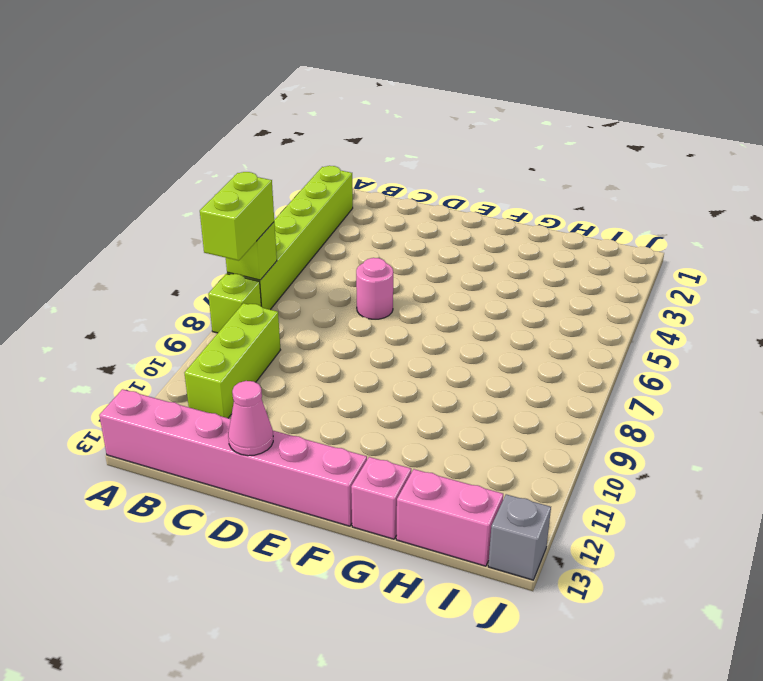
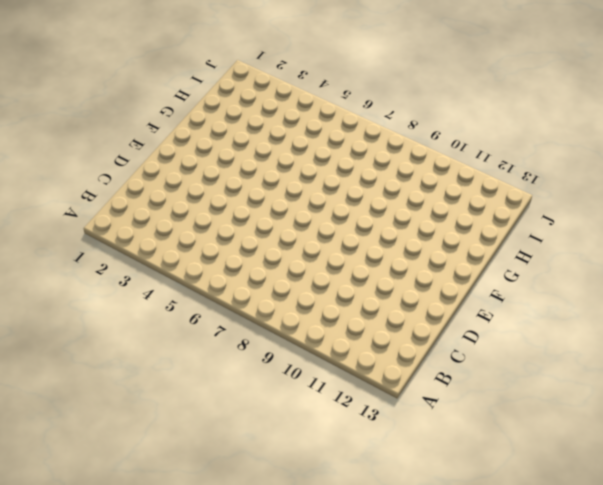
none -> lime 1x6 brick [227,166,353,310]
none -> lime 1x1 brick [208,274,261,333]

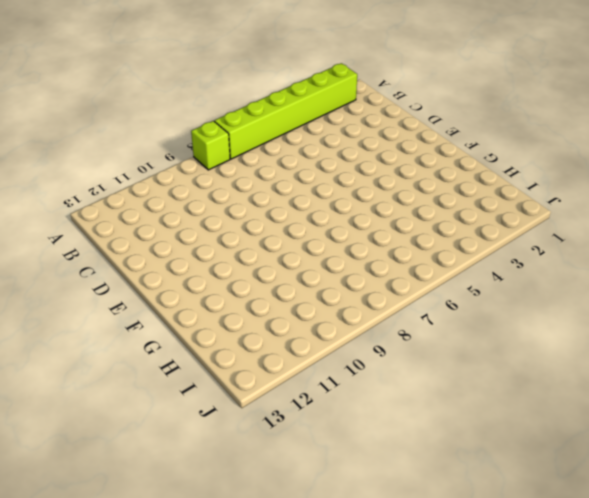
none -> pink 1x6 brick [99,389,367,526]
none -> lime 1x3 brick [185,303,280,418]

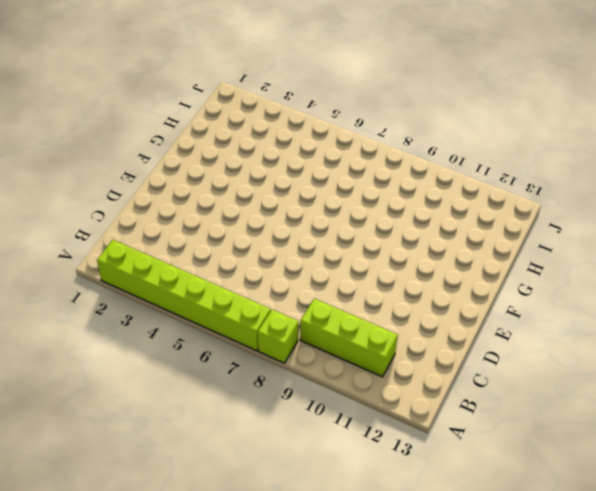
none -> pink 1x6 brick [99,389,367,526]
none -> pink 1x1 round brick [356,258,393,319]

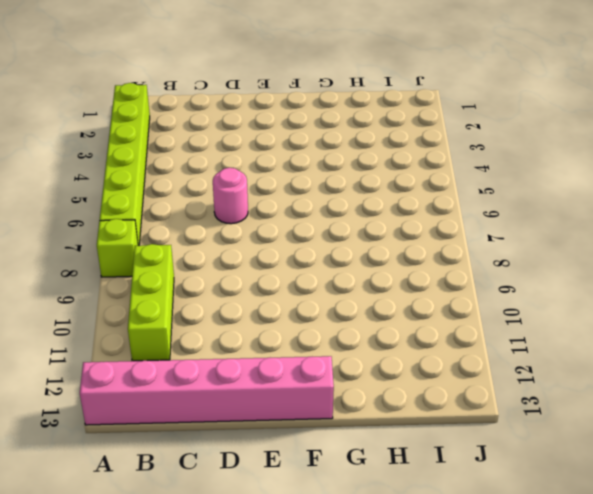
none -> pink 1x1 brick [351,457,411,539]
none -> pink 1x2 brick [396,469,503,566]

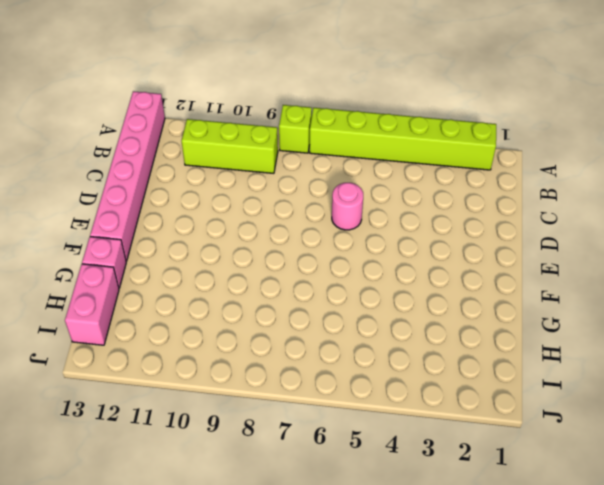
none -> grey 1x1 brick [488,494,551,580]
none -> lime 1x1 brick [226,222,277,280]

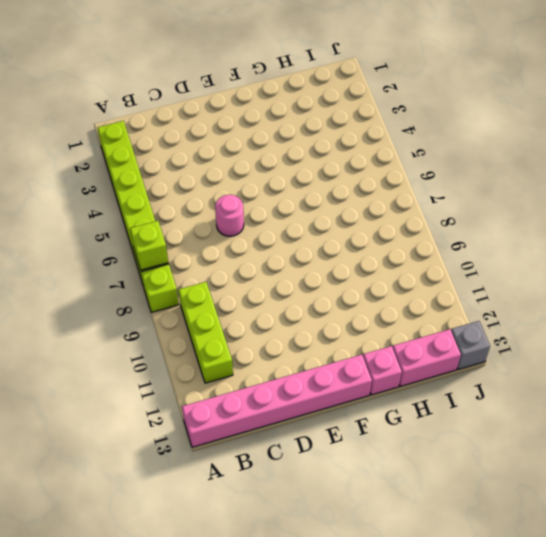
none -> pink 1x1 cone [228,381,273,456]
none -> lime 1x2 brick [200,172,274,261]

